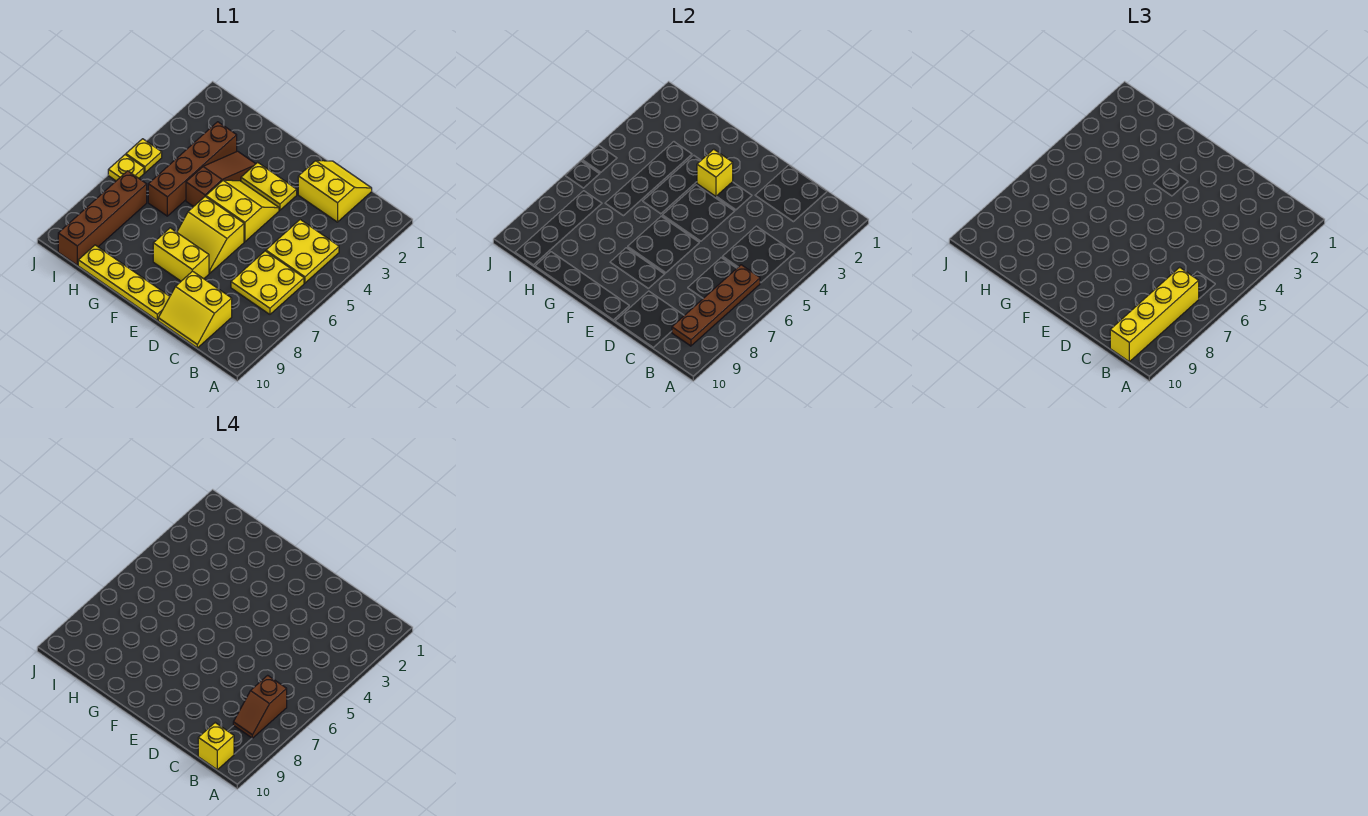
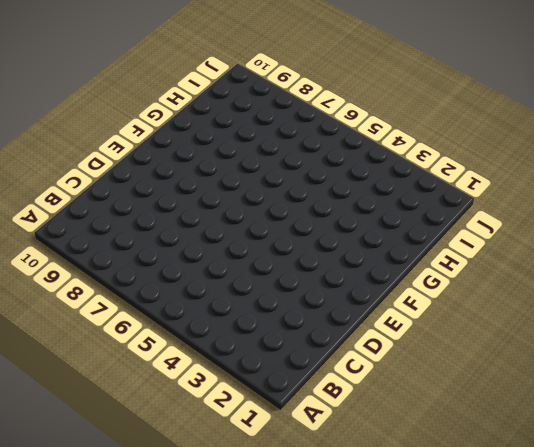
none -> yellow 2x2 plate [266,220,339,283]
none -> yellow 2x2 plate [231,251,304,314]
none -> yellow 2x2 slope [298,161,372,222]

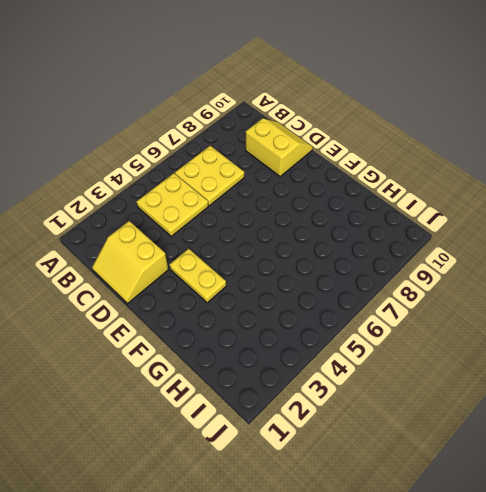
none -> yellow 2x2 slope [206,180,279,242]
none -> yellow 2x2 slope [177,197,244,273]
none -> yellow 1x2 brick [153,228,209,281]

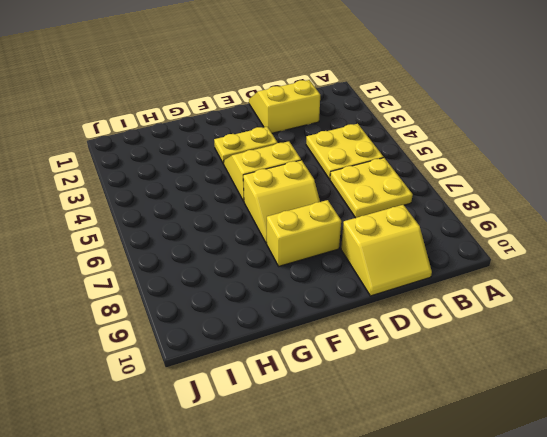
none -> yellow 1x4 plate [78,245,170,320]
none -> brown 1x3 slope [186,151,255,207]
none -> brown 1x4 brick [148,122,237,216]

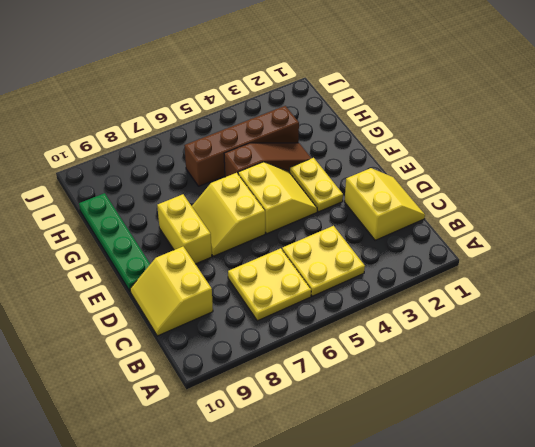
green 1x4 plate [79,193,150,291] -> yellow 1x4 plate [78,245,170,320]
none -> brown 1x4 brick [58,171,147,265]
none -> yellow 1x1 plate [126,139,162,173]
none -> yellow 1x1 plate [108,155,144,181]

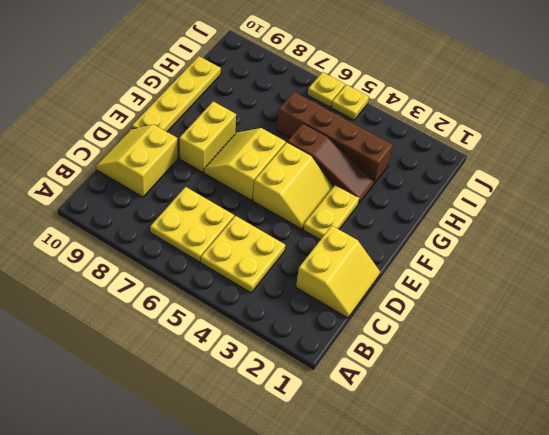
none -> brown 1x4 brick [58,171,147,265]
none -> brown 1x4 plate [672,265,760,346]
none -> yellow 1x1 brick [697,149,733,196]

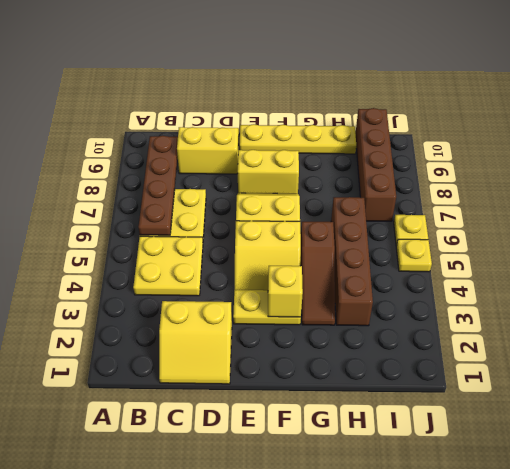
none -> yellow 1x4 brick [1110,267,1199,362]
none -> brown 1x2 slope [233,675,287,738]
none -> yellow 1x1 brick [198,723,234,770]

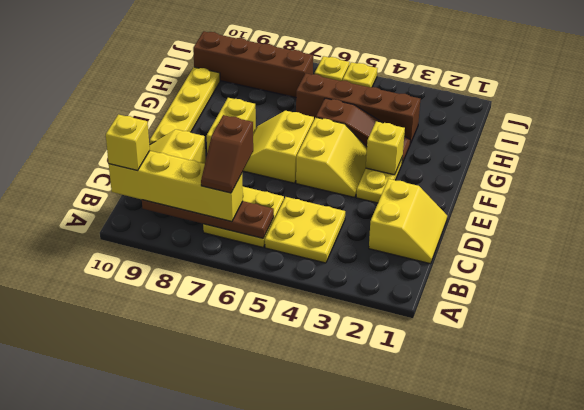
brown 1x2 slope [201,115,253,193] -> brown 1x2 slope turned to [233,675,287,738]

